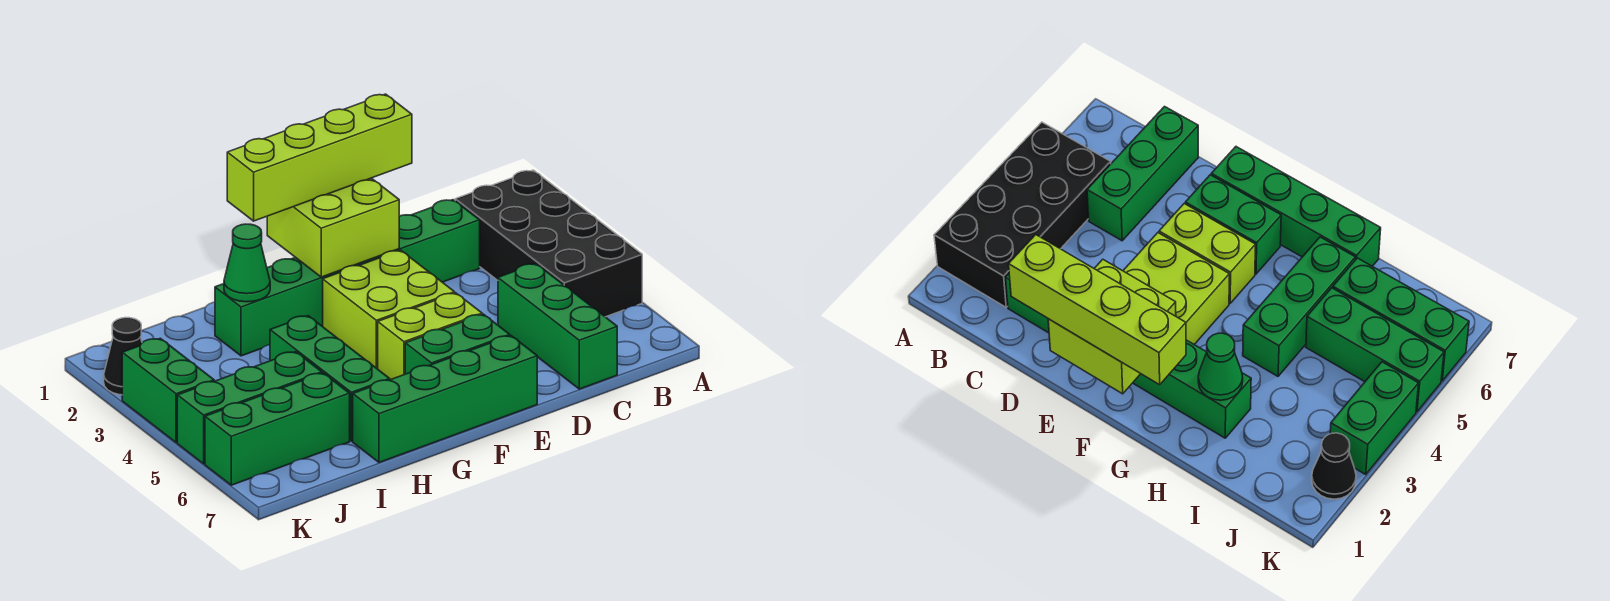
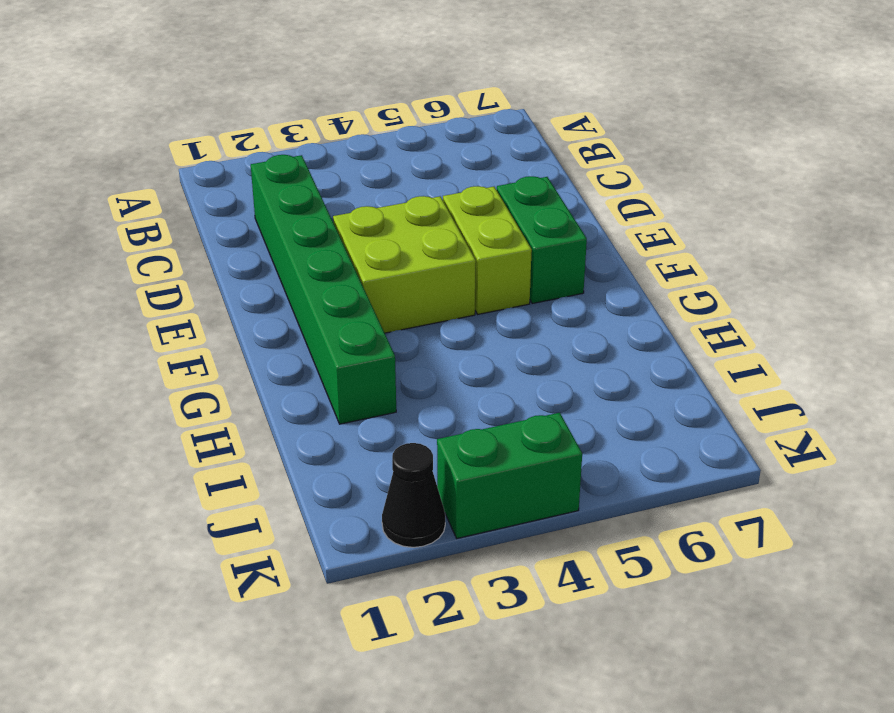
none -> black 2x4 brick [455,170,642,317]
none -> green 1x3 brick [498,264,617,389]
none -> green 1x4 brick [353,336,537,463]

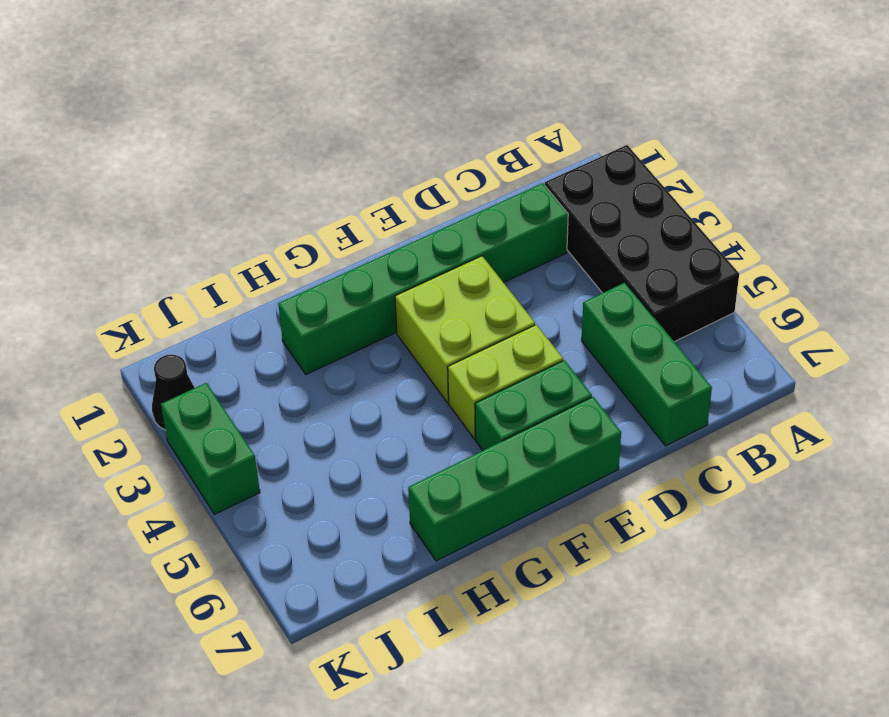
none -> green 1x3 brick [270,316,390,441]
none -> green 1x3 brick [177,352,322,464]
none -> green 1x3 brick [205,373,350,485]

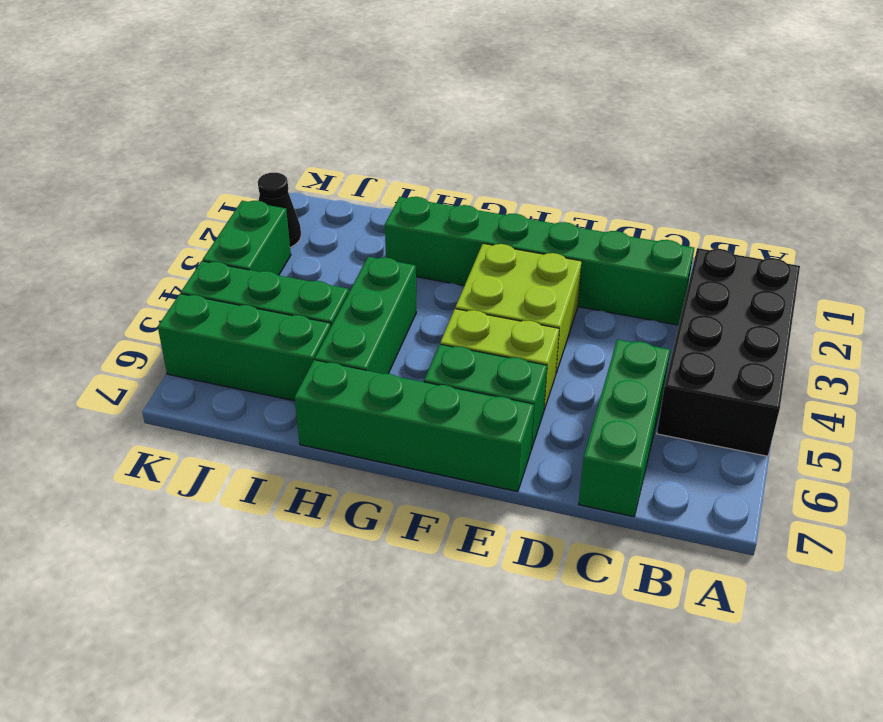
none -> lime 2x2 brick [267,178,399,277]
none -> green 1x1 cone [224,224,270,302]
none -> lime 1x4 brick [227,94,412,221]

